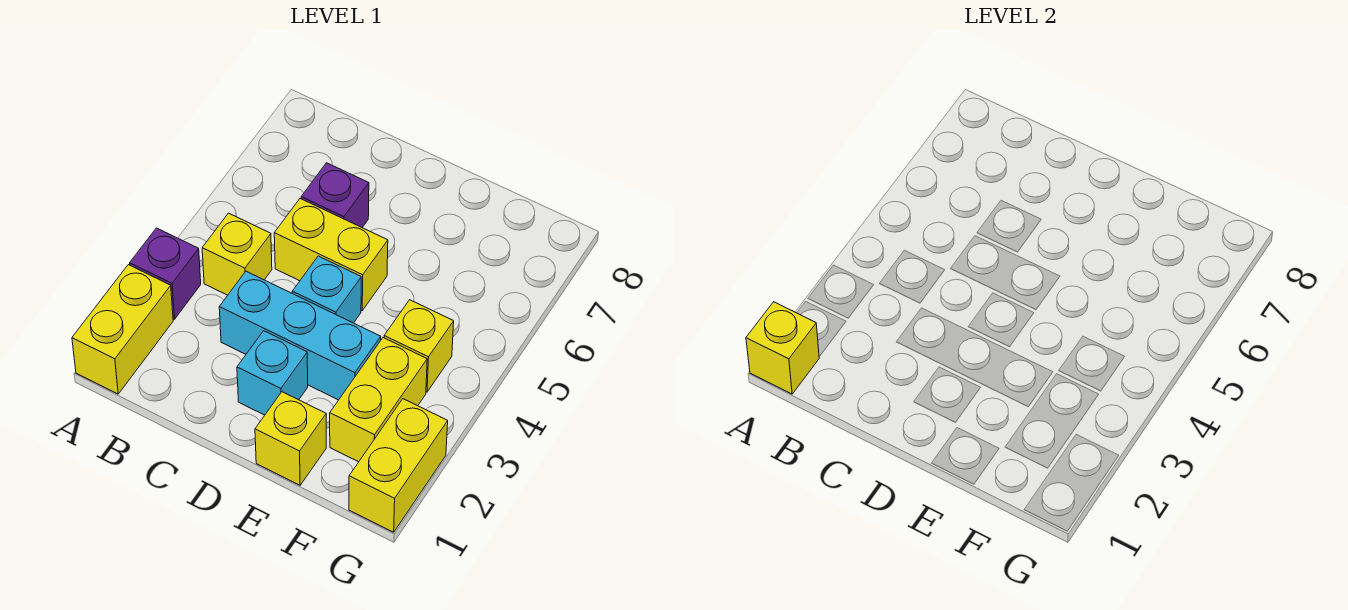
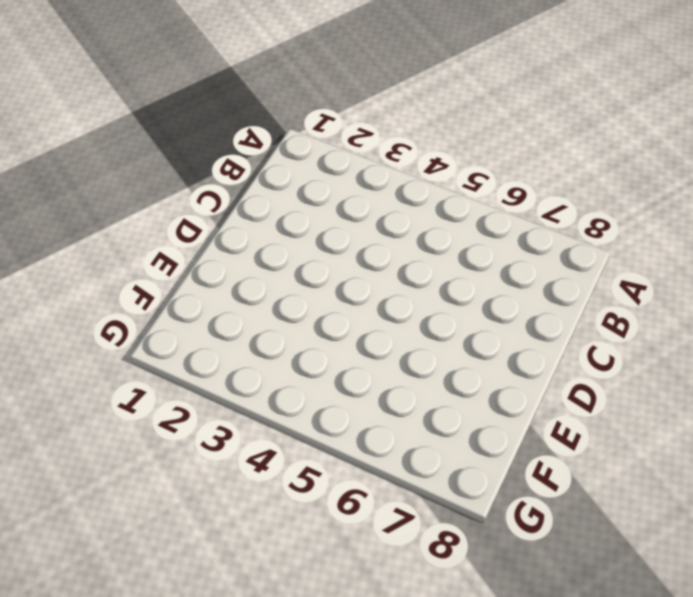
none -> yellow 1x2 brick [72,265,173,394]
none -> purple 1x1 brick [130,228,201,319]
none -> yellow 1x1 brick [202,213,272,295]

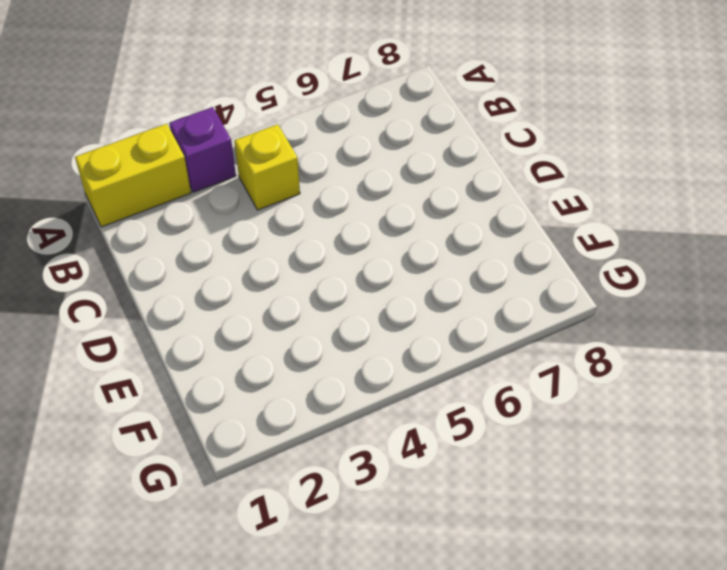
none -> cyan 1x3 brick [219,271,381,400]
none -> yellow 1x2 brick [274,199,388,311]
none -> purple 1x1 brick [301,163,369,228]

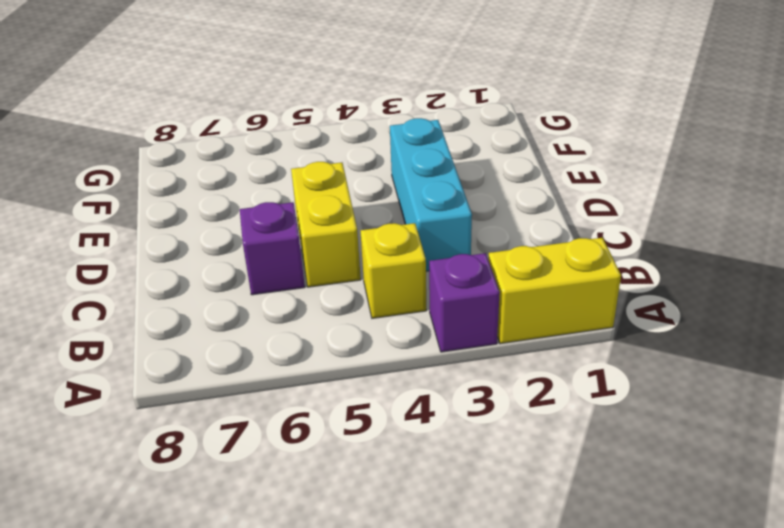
none -> cyan 1x1 brick [237,331,308,415]
none -> cyan 1x1 brick [292,256,361,323]
none -> yellow 1x1 brick [255,392,326,485]

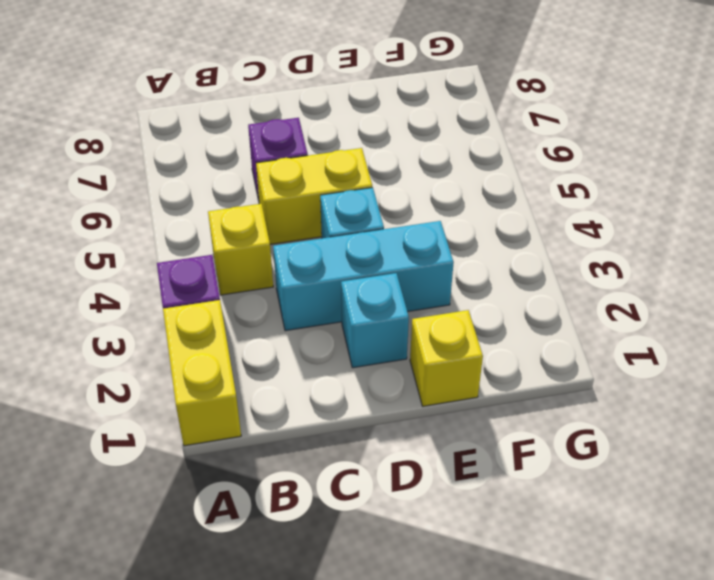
none -> yellow 1x2 brick [330,338,427,462]
none -> yellow 1x1 brick [384,300,454,392]
none -> yellow 1x2 brick [349,399,448,532]

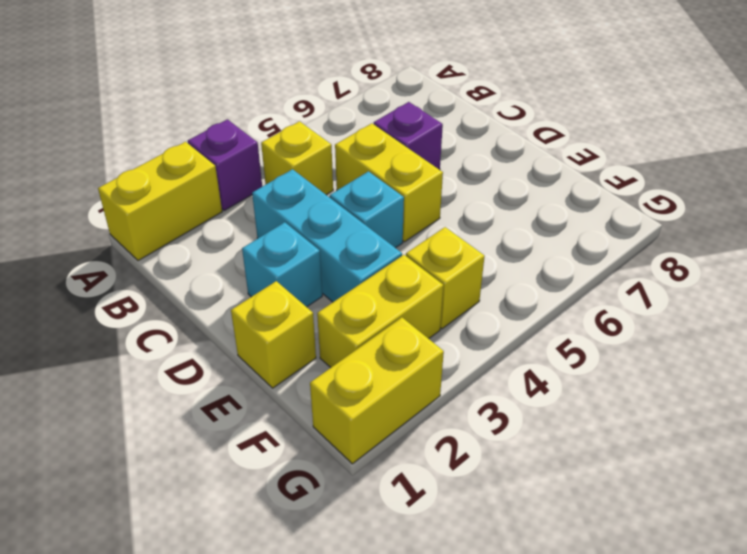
none -> yellow 1x1 brick [746,302,819,394]

